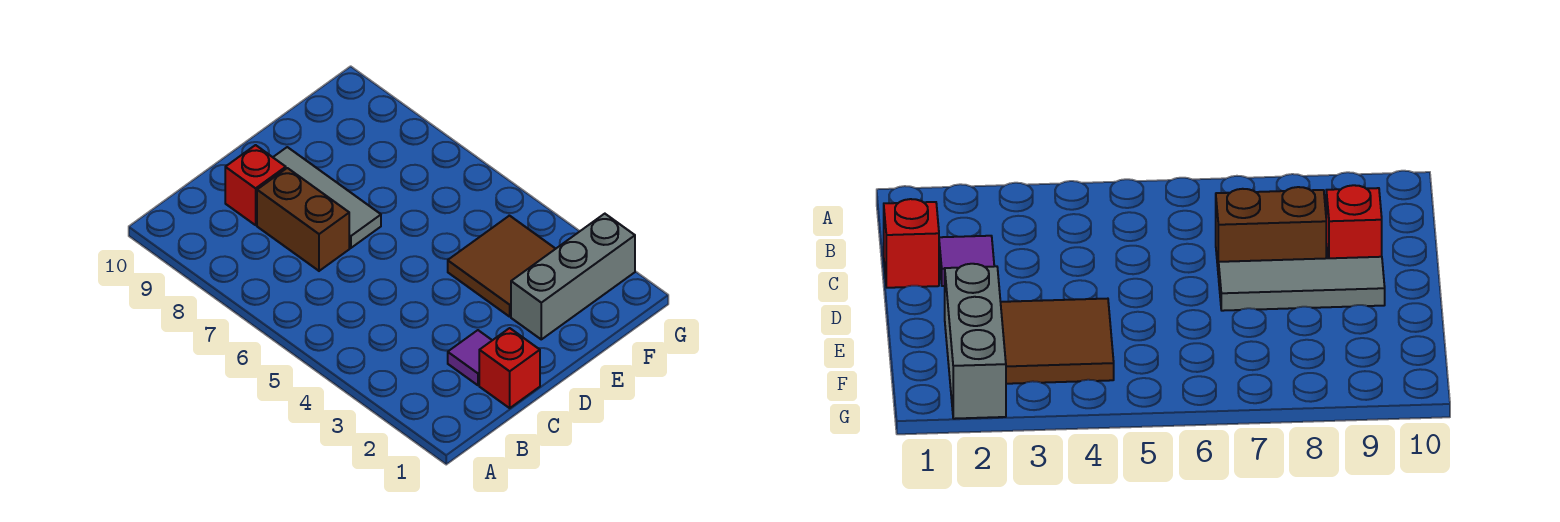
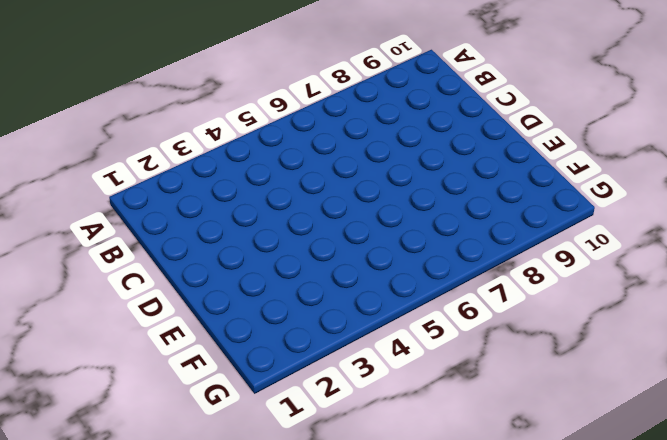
none -> red 1x1 brick [479,328,540,408]
none -> purple 1x1 tile [448,330,492,385]

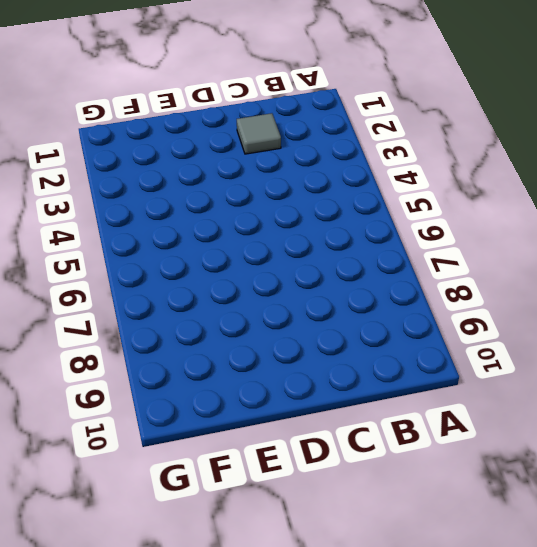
grey 1x1 tile [237,113,281,154] -> purple 1x1 tile [448,330,492,385]
none -> red 1x1 brick [479,328,540,408]
none -> brown 1x2 brick [257,168,349,271]

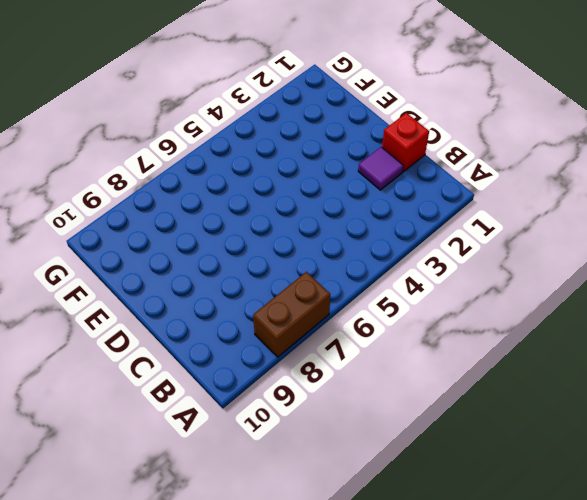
brown 1x2 brick [253,272,330,357] -> brown 1x2 brick moved to [257,168,349,271]
none -> red 1x1 brick [225,145,286,225]
none -> grey 1x3 tile [273,147,381,248]

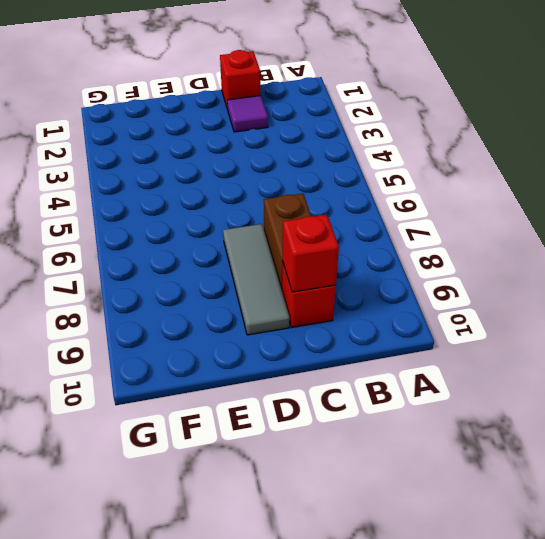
red 1x1 brick [282,215,339,292] -> none
none -> grey 1x3 brick [511,214,635,339]
none -> brown 2x2 tile [448,216,555,317]

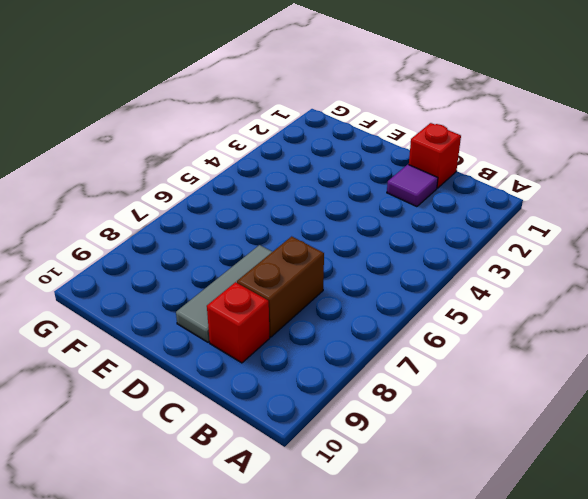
none -> grey 1x3 brick [511,214,635,339]
none -> brown 2x2 tile [448,216,555,317]

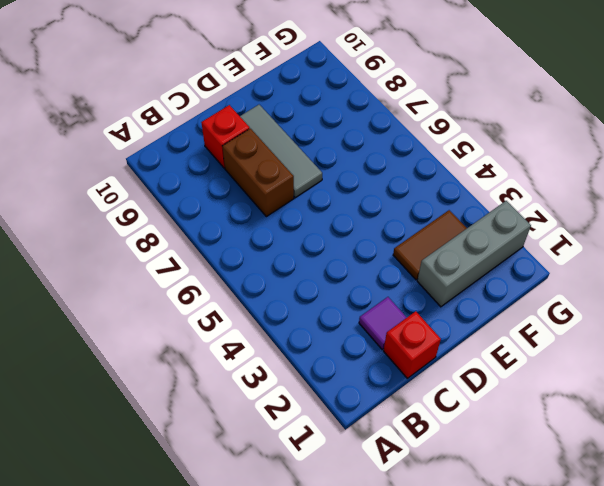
brown 1x2 tile [393,210,467,280] -> brown 2x2 tile [448,216,555,317]

